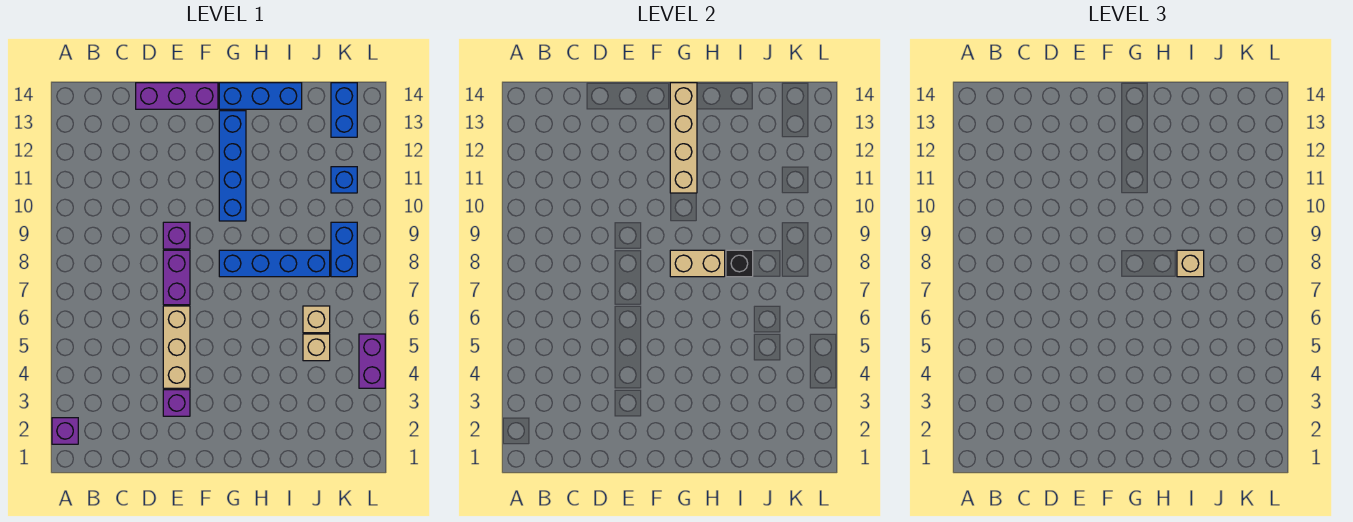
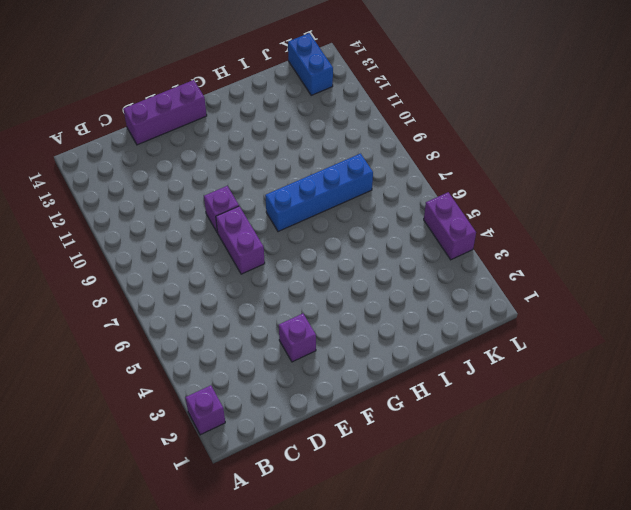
none -> tan 1x3 brick [163,306,190,388]
none -> blue 1x4 brick [219,111,246,221]
none -> blue 1x3 brick [219,83,302,109]

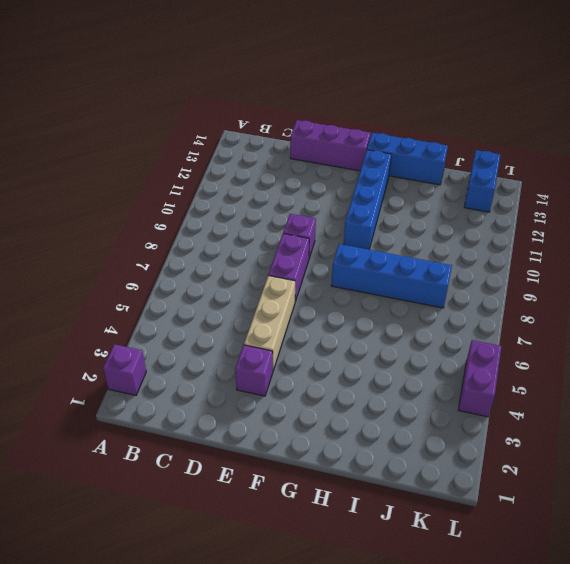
none -> tan 1x1 brick [303,334,330,361]
none -> tan 1x1 brick [303,306,330,333]
none -> blue 1x2 brick [331,222,357,277]

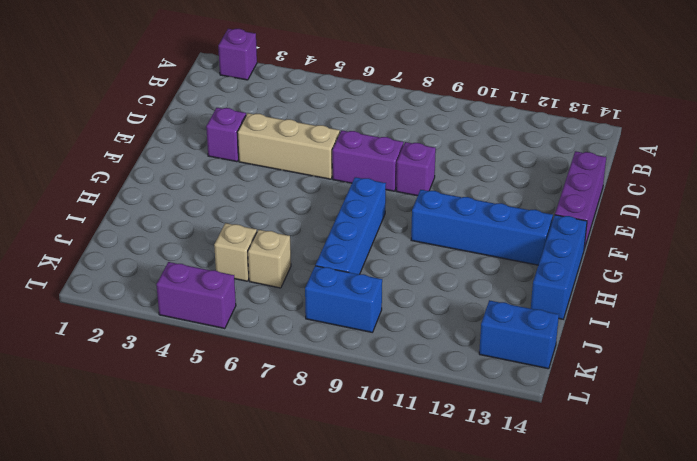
none -> blue 1x1 brick [331,167,357,193]
none -> tan 1x2 brick [670,250,725,277]
none -> tan 1x4 brick [670,83,697,193]

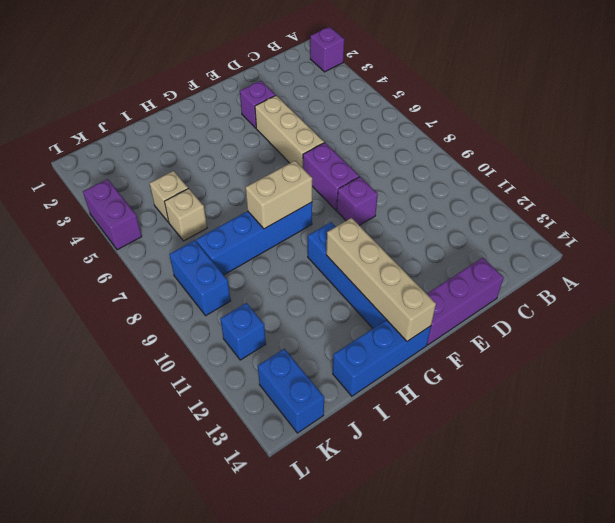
none -> black 1x1 brick [726,250,753,277]
none -> tan 1x1 brick [1177,250,1204,277]

